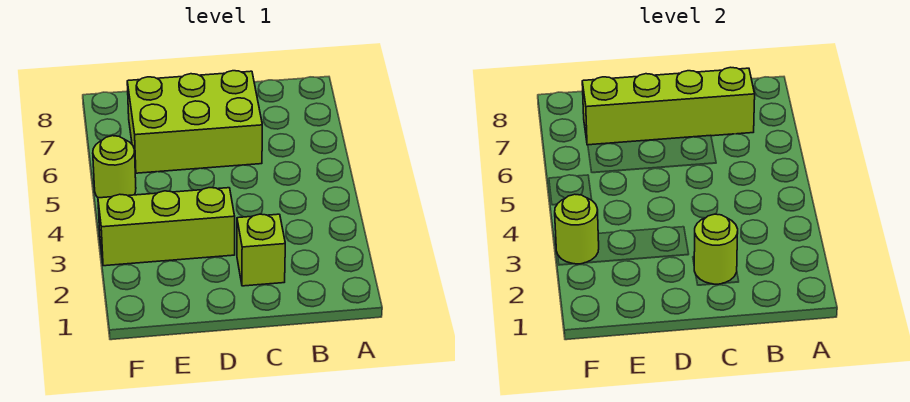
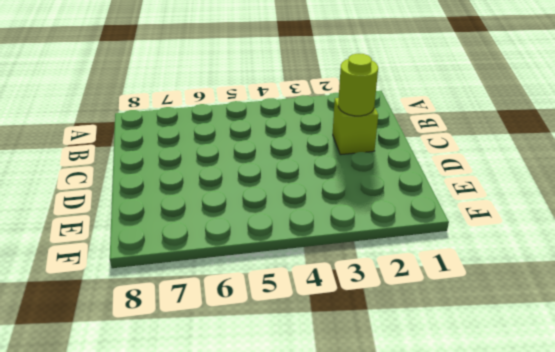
none -> lime 2x3 brick [127,71,262,173]
none -> lime 1x3 brick [98,188,235,266]

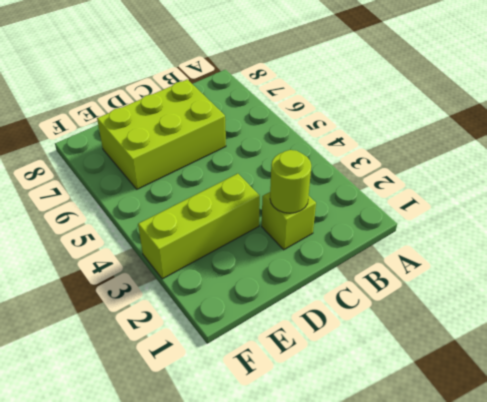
none -> lime 1x1 round brick [93,136,136,198]
none -> lime 1x4 brick [582,67,755,145]

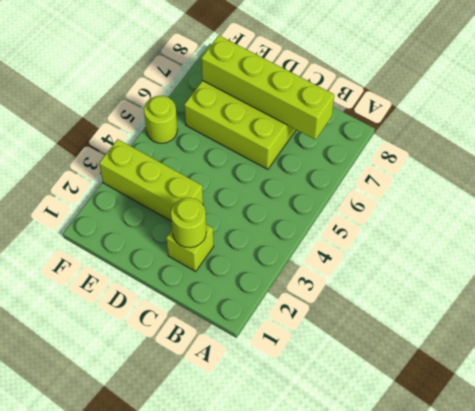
none -> lime 1x1 round brick [555,194,599,264]

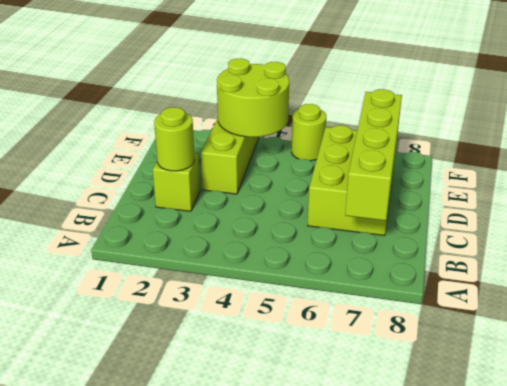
lime 2x2 round brick [217,59,289,137] -> lime 1x1 round brick [555,194,599,264]

